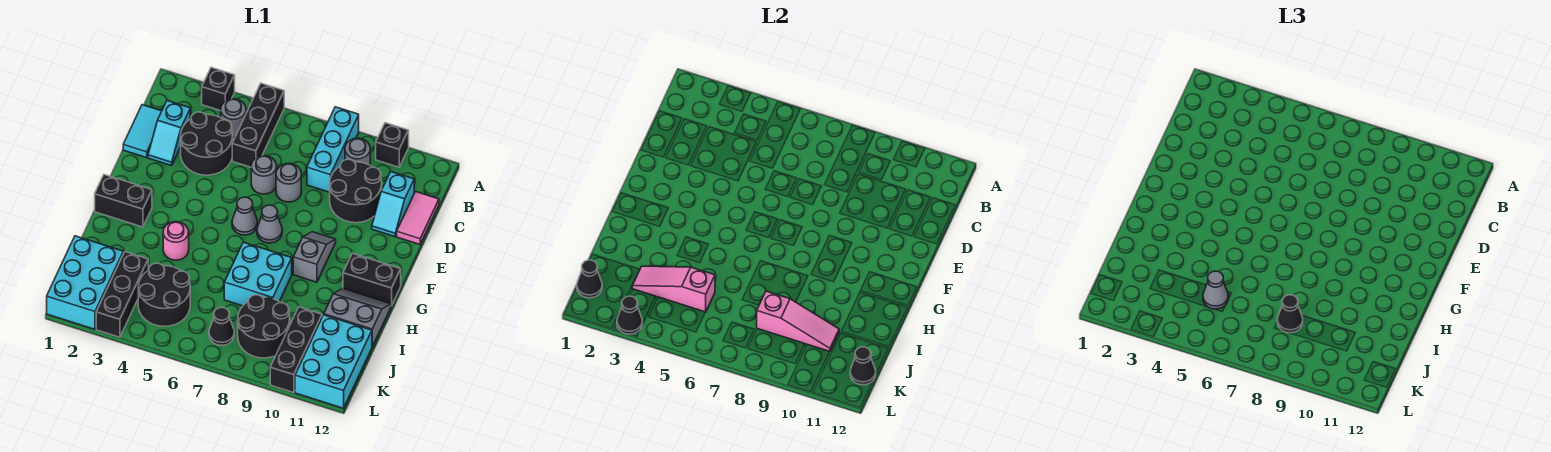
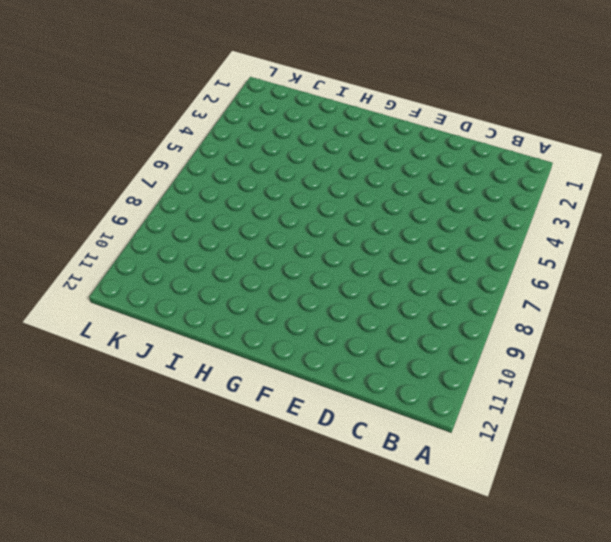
none -> black 1x1 brick [202,67,235,111]
none -> black 1x3 brick [232,83,284,167]
none -> cyan 1x3 brick [307,107,359,192]
none -> black 1x1 brick [376,123,409,167]

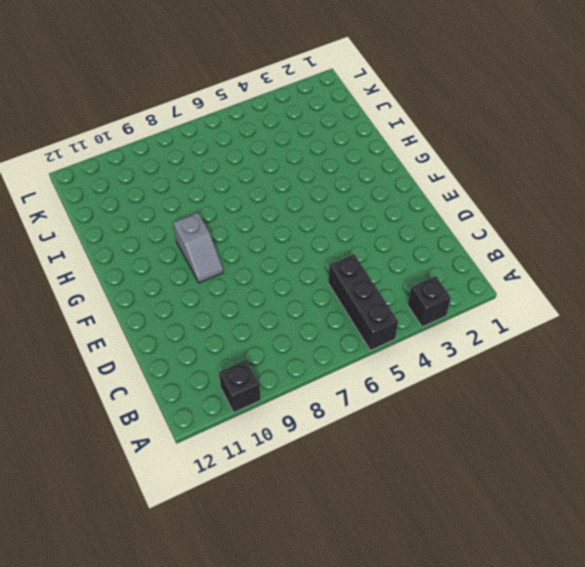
none -> cyan 1x3 brick [307,107,359,192]
none -> grey 1x1 round brick [221,99,246,137]
none -> grey 1x1 round brick [345,138,370,165]
none -> cyan 1x2 tile [123,105,162,158]

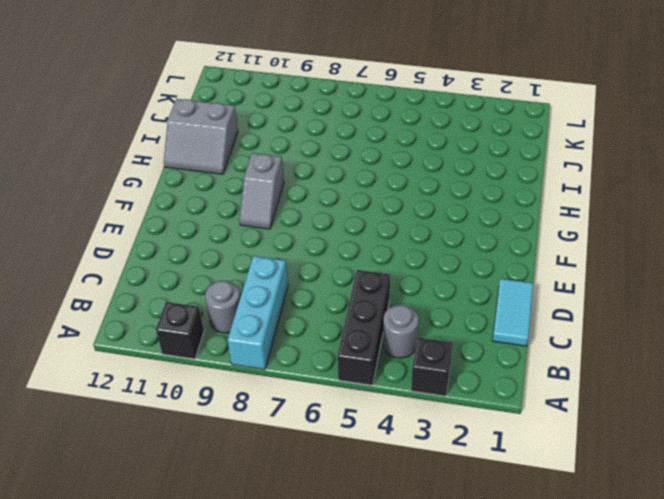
none -> cyan 1x2 slope [148,101,190,166]
none -> black 2x2 round brick [181,112,233,175]
none -> black 2x2 round brick [330,159,382,223]
none -> cyan 1x2 slope [372,171,414,237]

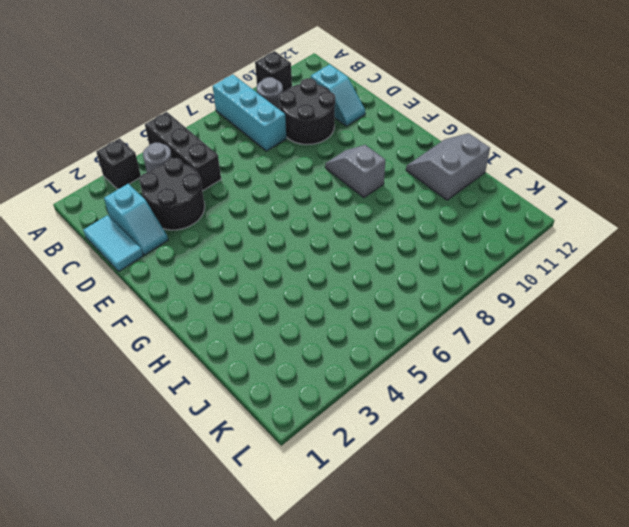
none -> pink 1x2 tile [397,192,439,244]
none -> grey 1x1 round brick [251,155,277,194]
none -> grey 1x1 round brick [276,163,301,202]
none -> grey 1x1 cone [232,197,257,235]

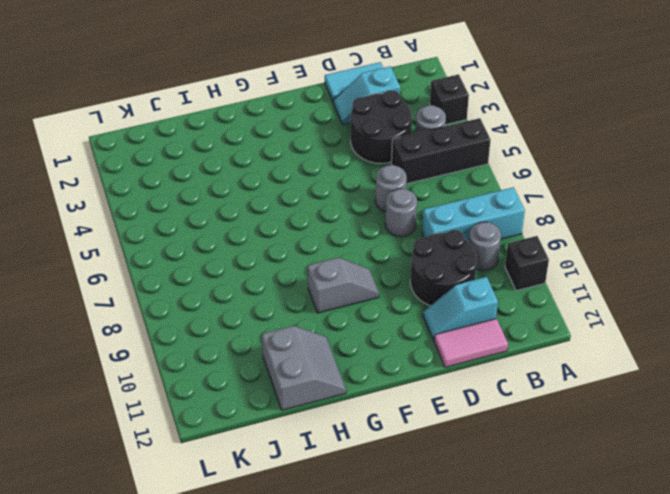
none -> grey 1x1 cone [232,197,257,235]
none -> grey 1x1 cone [257,205,282,243]
none -> black 1x2 brick [95,175,152,227]
none -> black 1x2 brick [343,253,401,306]

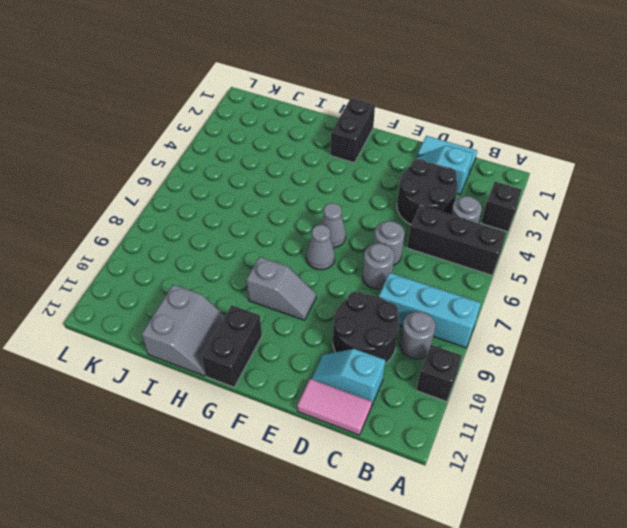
none -> pink 1x1 round brick [163,222,189,260]
none -> cyan 2x2 brick [224,242,292,306]
none -> cyan 2x3 brick [47,236,123,329]
none -> black 1x3 brick [96,252,148,337]

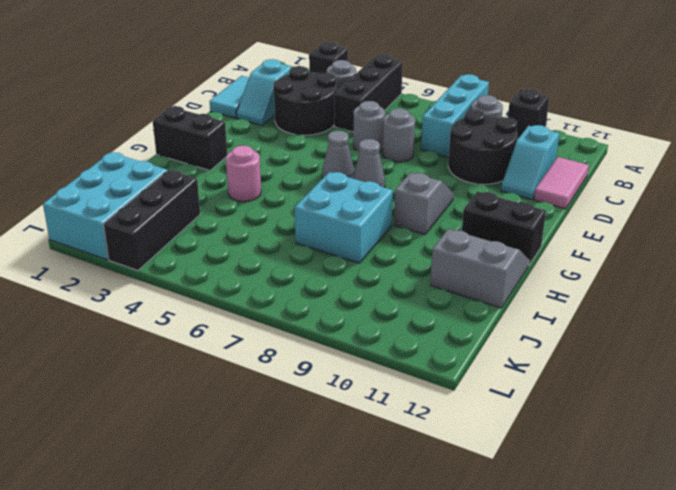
none -> black 2x2 round brick [138,263,190,326]
none -> black 2x2 round brick [238,295,290,358]
none -> black 1x3 brick [270,307,322,393]
none -> cyan 2x3 brick [295,315,372,408]

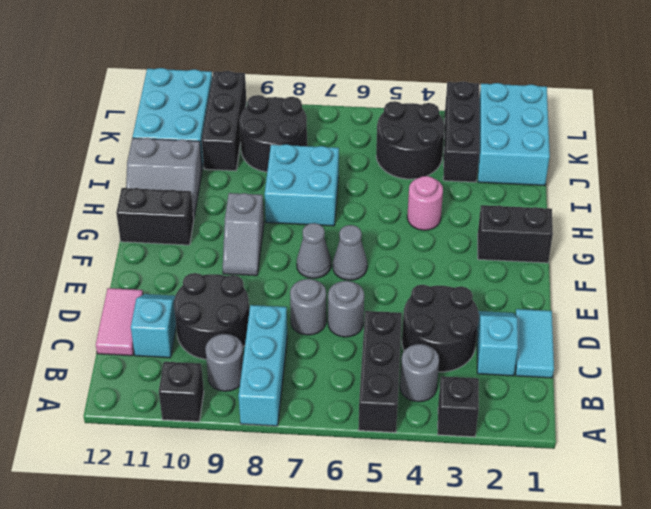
none -> black 1x1 cone [209,307,234,345]
none -> pink 1x3 slope [632,266,715,312]
none -> pink 1x3 slope [757,291,839,351]
none -> black 1x1 cone [577,260,602,298]

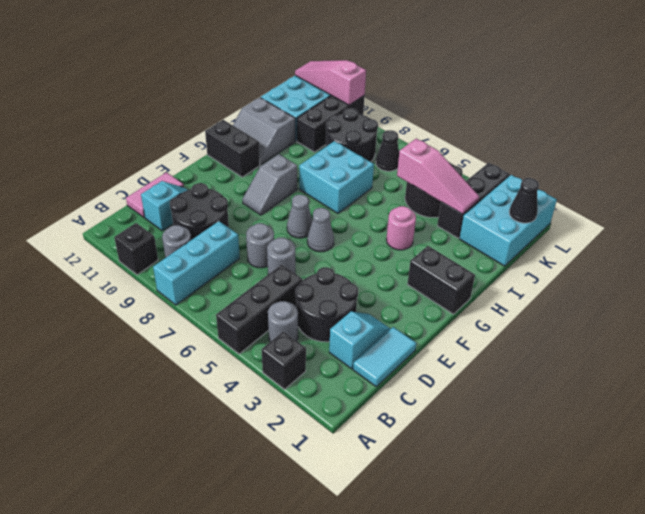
pink 1x3 slope [295,60,366,105] -> pink 1x3 slope moved to [757,291,839,351]
none -> black 1x1 cone [850,347,876,385]
none -> black 1x1 cone [617,296,642,334]
none -> grey 1x1 cone [1203,271,1228,309]
none -> black 1x1 cone [1277,295,1303,333]

